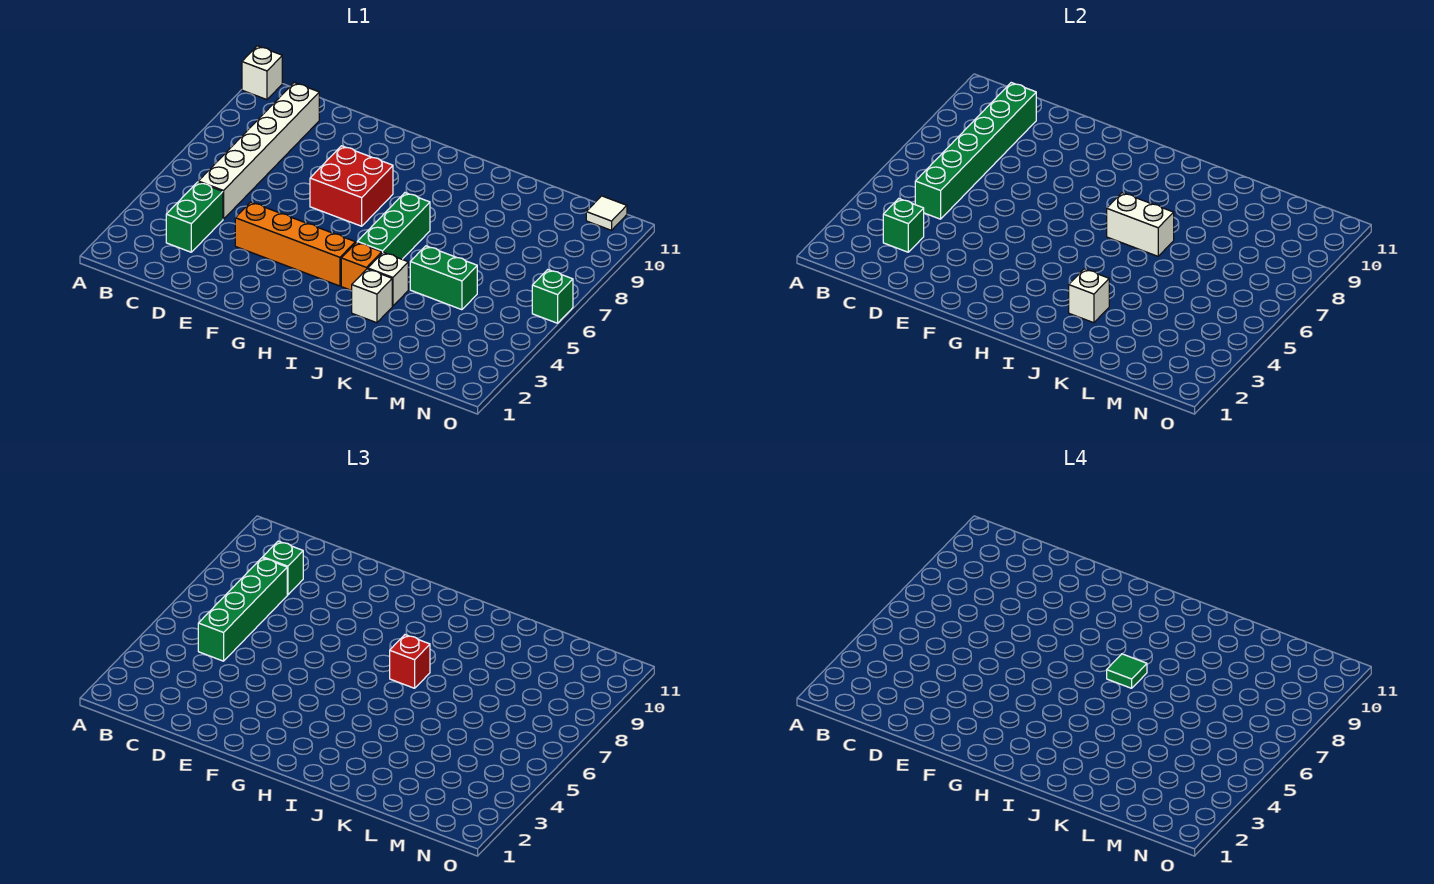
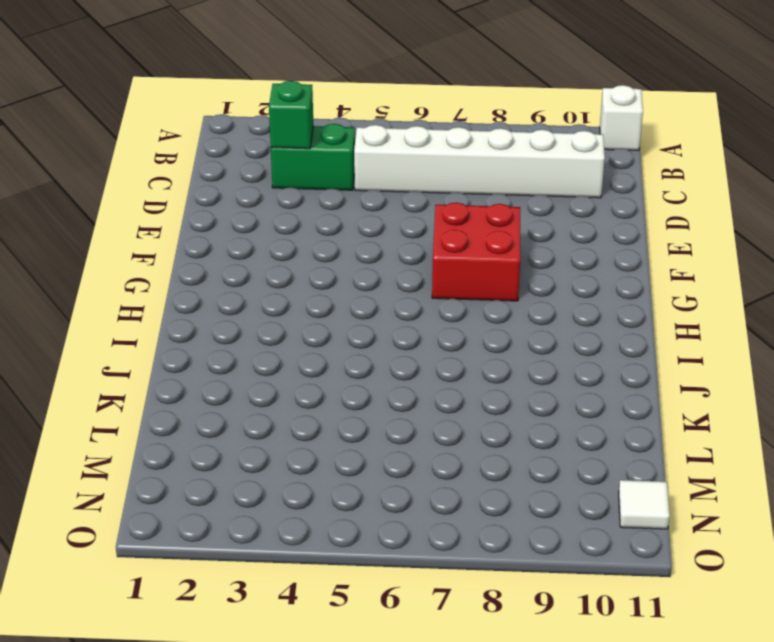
none -> orange 1x4 brick [235,202,355,286]
none -> orange 1x1 brick [341,242,382,291]
none -> green 1x3 brick [357,193,430,259]

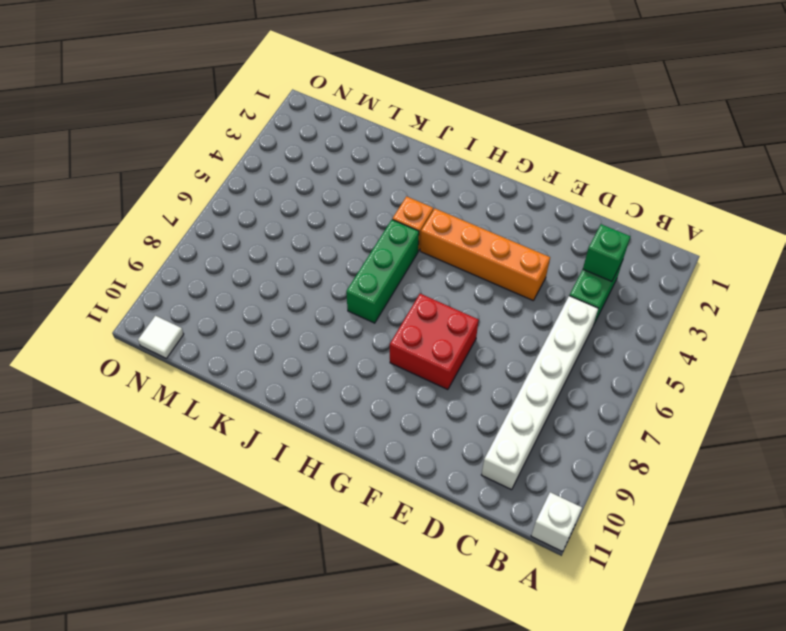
none -> white 1x1 brick [352,269,392,323]
none -> white 1x1 brick [368,252,408,306]
none -> green 1x2 brick [410,246,477,310]

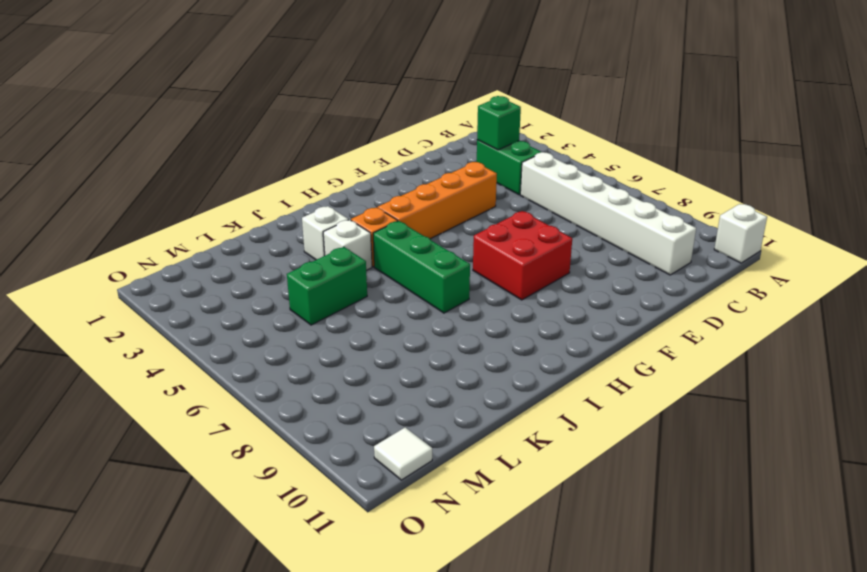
none -> green 1x1 brick [532,270,573,323]
none -> green 1x6 brick [915,83,1036,219]
none -> white 1x2 brick [1107,193,1174,256]

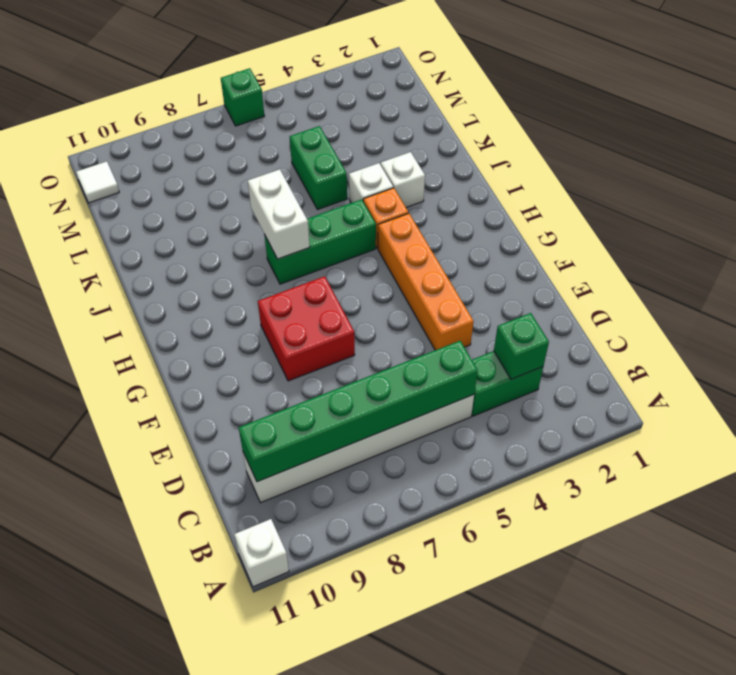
none -> white 1x1 brick [1069,269,1109,323]
none -> green 1x4 brick [198,558,287,661]
none -> green 1x1 brick [263,541,303,595]

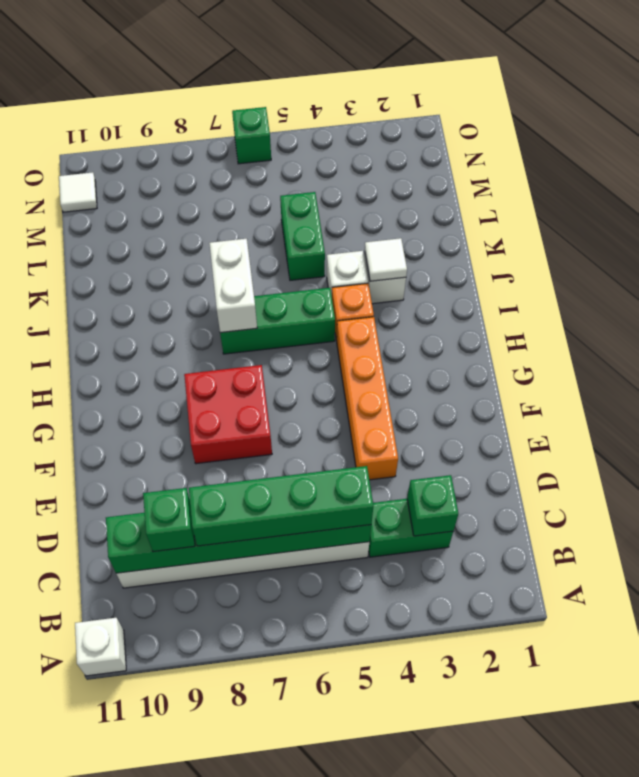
white 1x1 tile [365,238,407,281] -> white 1x1 brick [1069,269,1109,323]
none -> red 1x1 brick [390,635,430,688]
none -> green 1x1 tile [1107,654,1147,688]

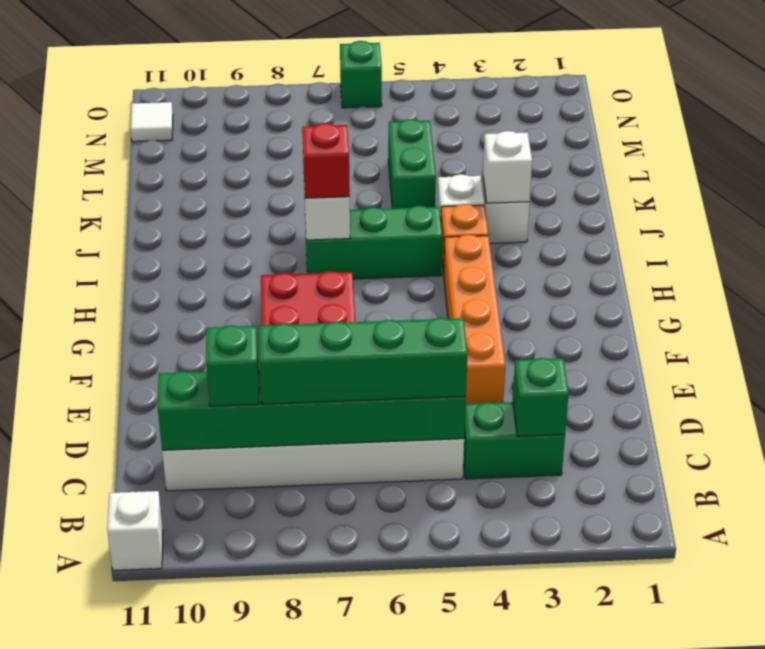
none -> green 1x1 tile [1107,654,1147,688]

